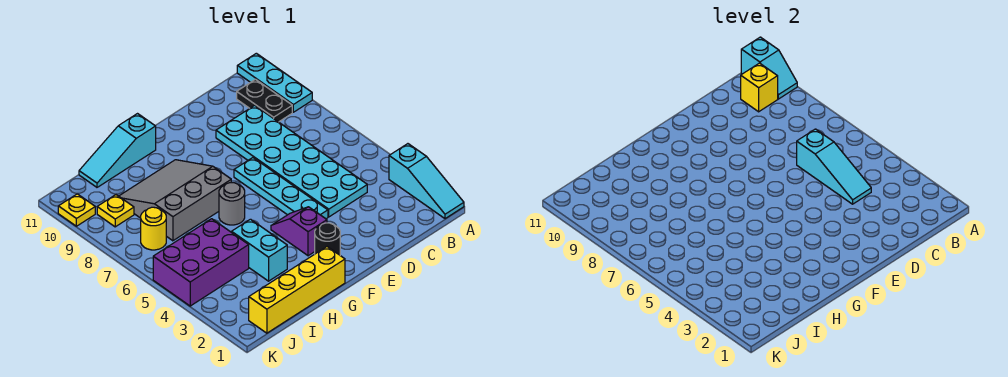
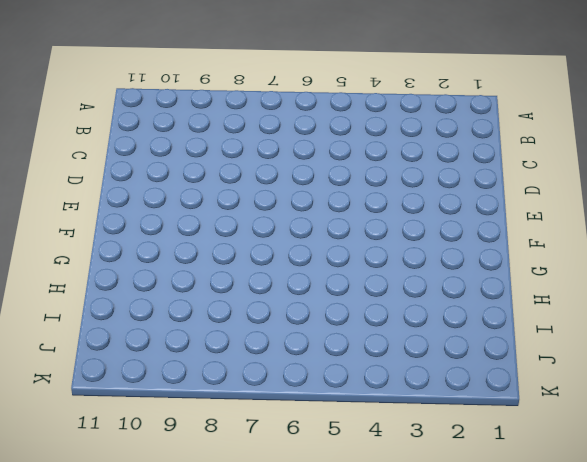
none -> cyan 1x3 slope [389,144,464,219]
none -> cyan 1x3 plate [237,53,312,112]
none -> black 1x2 plate [237,80,292,122]

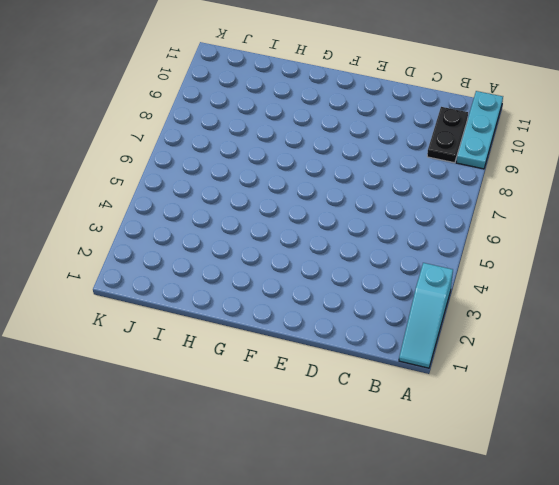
none -> cyan 2x6 plate [216,105,367,217]
none -> cyan 1x4 plate [234,158,328,219]
none -> black 1x1 round brick [315,223,340,255]

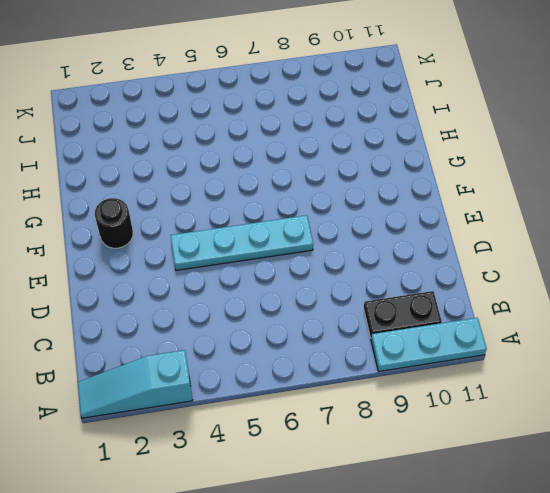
none -> cyan 2x6 plate [216,105,367,217]
none -> purple 1x2 slope [271,207,327,256]
none -> yellow 1x4 brick [249,247,345,333]

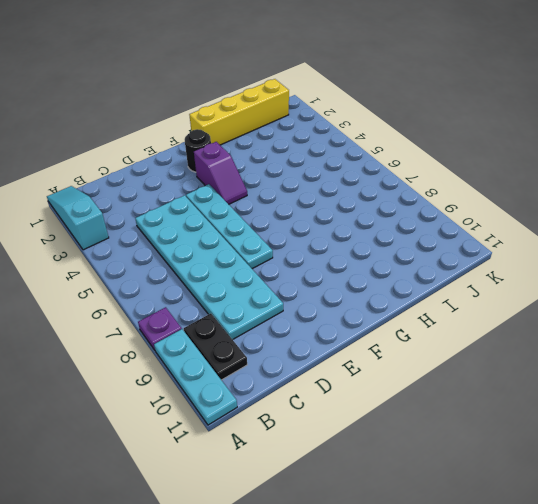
purple 1x1 plate [138,307,182,350] -> none
none -> grey 1x1 round brick [219,183,245,225]
none -> grey 3x3 slope [119,160,231,241]
none -> cyan 1x3 slope [79,114,156,187]

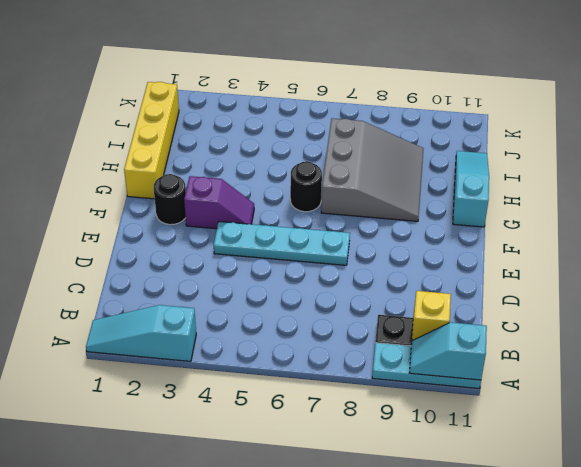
black 1x1 round brick [290,161,322,212] -> grey 1x1 round brick [219,183,245,225]
none -> cyan 2x6 plate [216,105,367,217]
none -> cyan 1x2 brick [232,219,287,281]
none -> purple 2x3 brick [153,219,249,306]

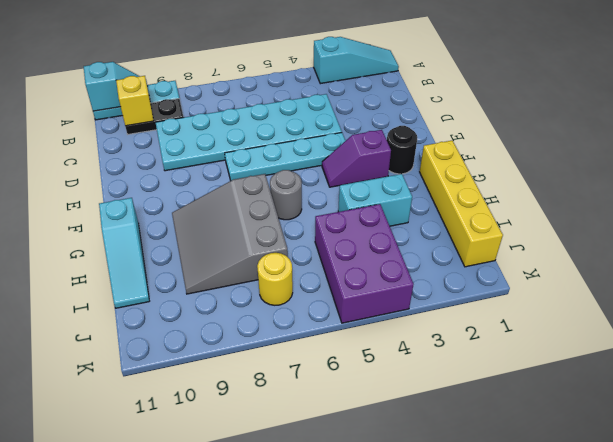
none -> yellow 1x1 plate [97,195,134,227]
none -> yellow 1x1 plate [58,194,95,226]
none -> cyan 1x3 slope [797,129,871,204]

